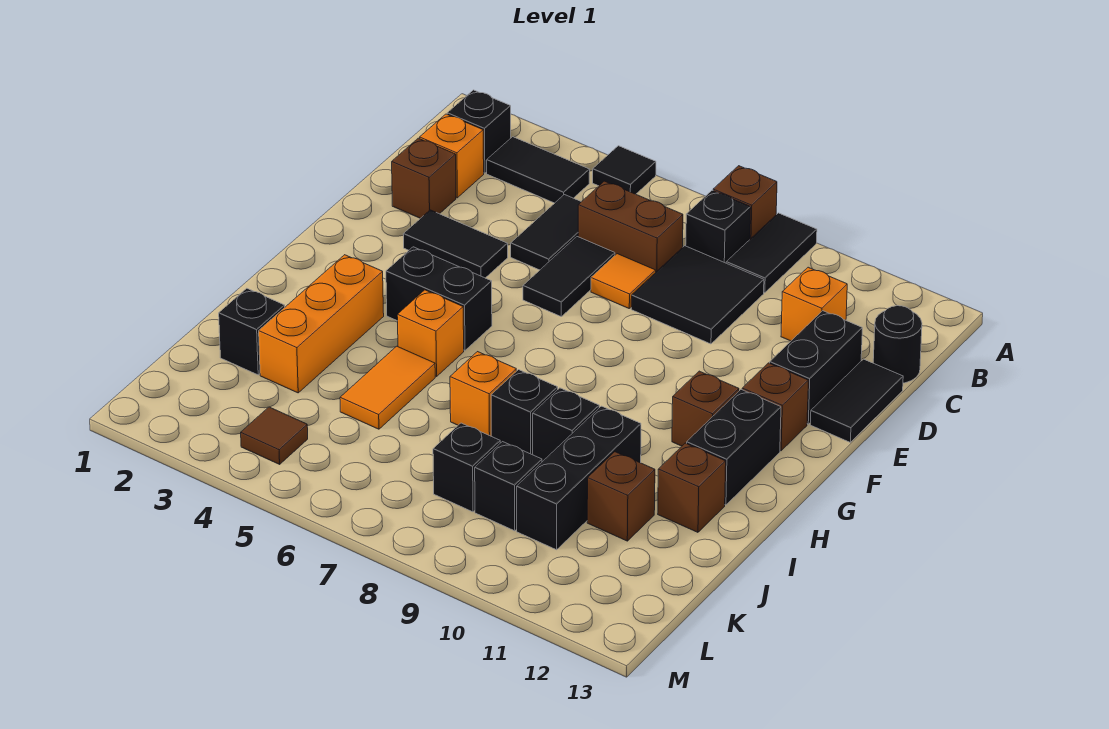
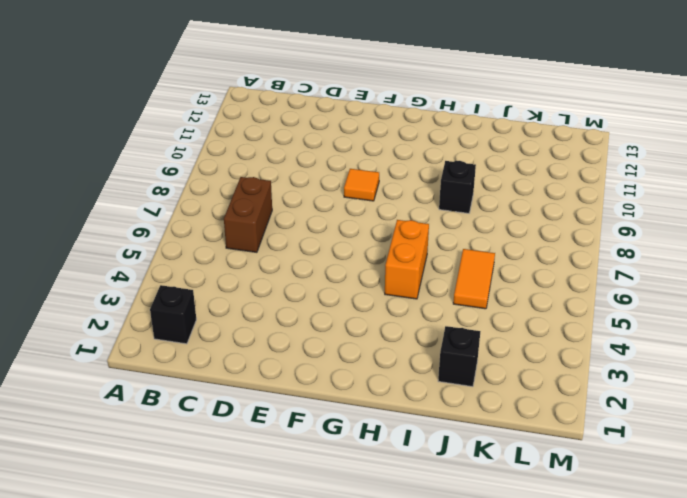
orange 1x1 tile [344,169,379,201] -> orange 1x1 tile moved to [591,254,656,308]
orange 1x2 brick [385,220,429,299] -> orange 1x1 brick [397,290,464,376]
orange 1x2 tile [453,249,495,309] -> orange 1x2 tile turned to [340,346,435,429]
none -> black 1x1 tile [593,146,656,194]
none -> brown 1x1 brick [713,166,777,239]
none -> black 1x2 tile [726,213,817,293]
none -> black 1x2 tile [487,137,590,203]

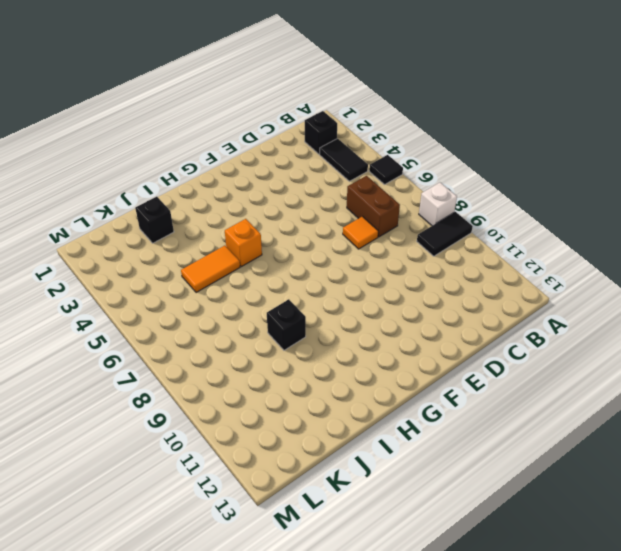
white 1x1 brick [419,182,457,226] -> brown 1x1 brick [713,166,777,239]
none -> black 1x1 brick [686,191,751,263]
none -> orange 1x1 brick [420,114,484,198]
none -> black 1x2 tile [511,195,581,270]
none -> black 2x2 tile [631,246,764,344]

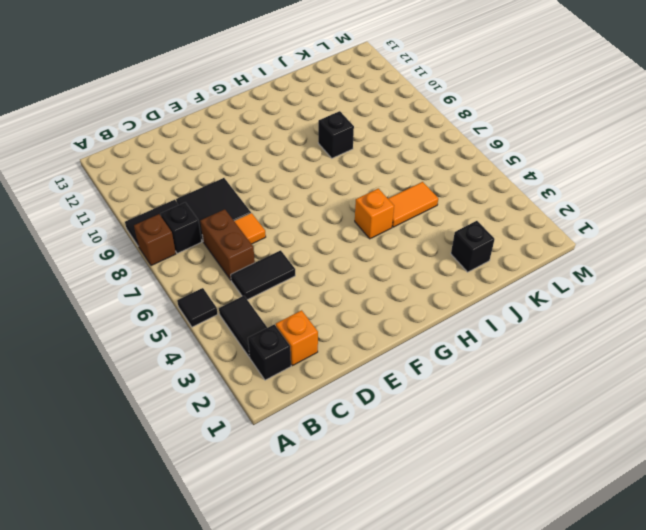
none -> orange 1x1 brick [781,267,847,341]
none -> black 1x1 round brick [873,306,922,383]
none -> brown 1x1 brick [392,138,456,218]
none -> black 1x2 tile [523,237,615,317]

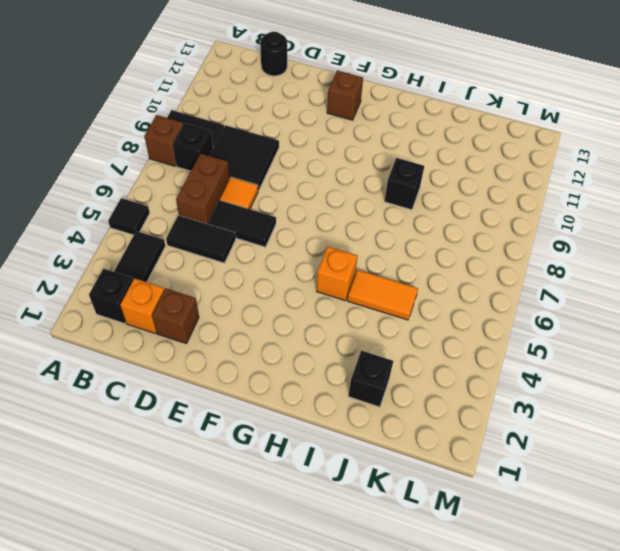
none -> orange 1x1 brick [781,267,847,341]
none -> black 1x2 brick [770,311,862,424]
none -> black 1x2 tile [810,359,903,442]
none -> black 1x2 tile [403,210,508,278]

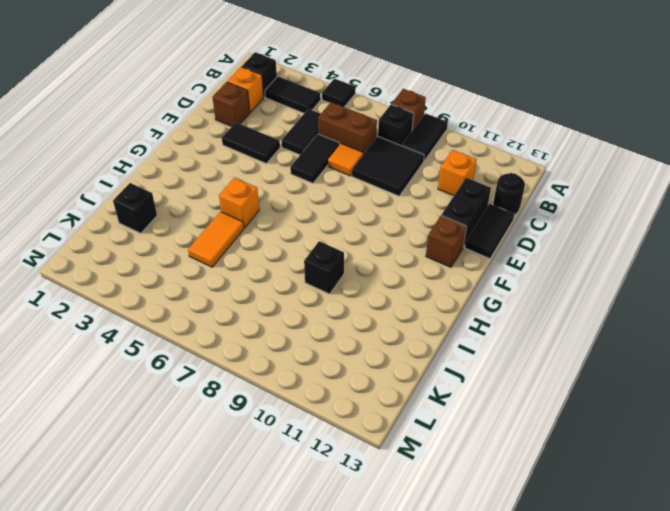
none -> black 1x2 brick [386,247,492,350]
none -> brown 1x1 brick [672,371,739,446]
none -> black 1x2 brick [687,390,781,505]
none -> orange 1x3 brick [259,255,384,393]

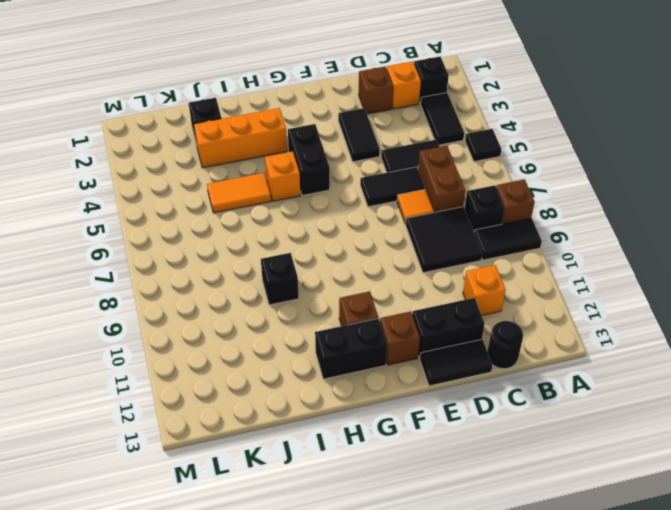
none -> orange 1x1 brick [450,352,516,436]
none -> black 1x1 brick [491,370,558,455]
none -> black 1x3 brick [517,406,641,550]
none -> brown 1x1 brick [658,443,726,532]

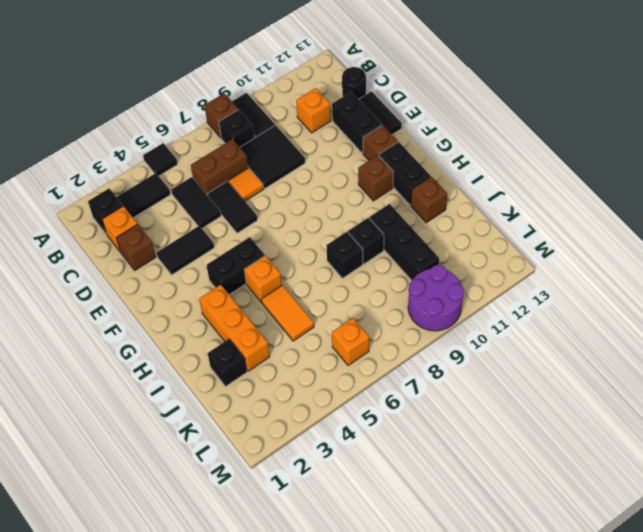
orange 1x1 brick [332,318,369,366] -> orange 1x1 brick moved to [450,352,516,436]
purple 2x2 round brick [408,265,464,331] -> none
none -> brown 1x1 brick [587,452,655,541]
none -> black 1x1 brick [433,423,500,512]
none -> black 1x1 brick [475,442,542,531]
none -> brown 1x1 tile [241,407,308,464]

